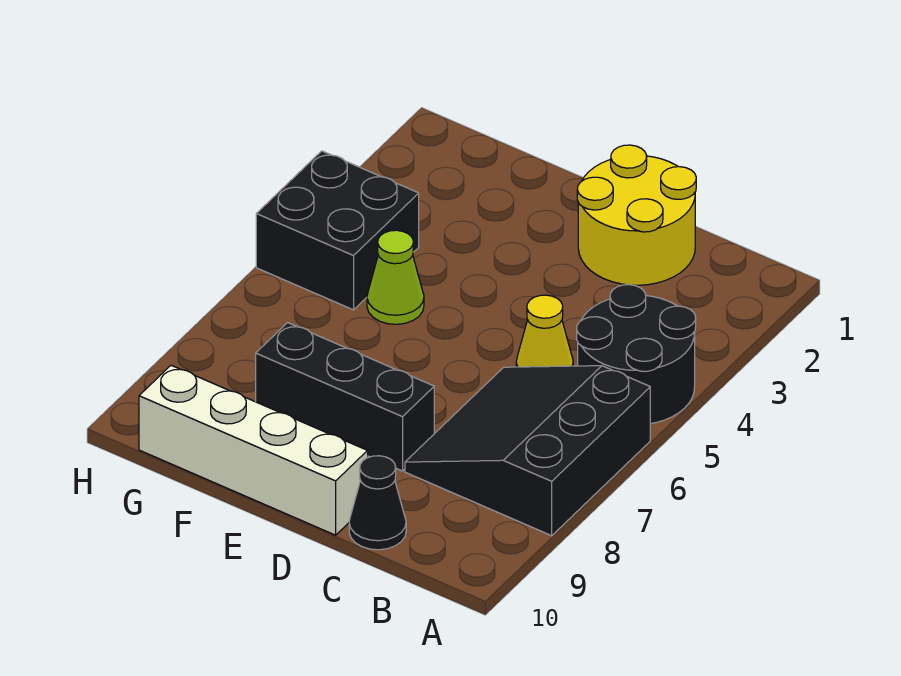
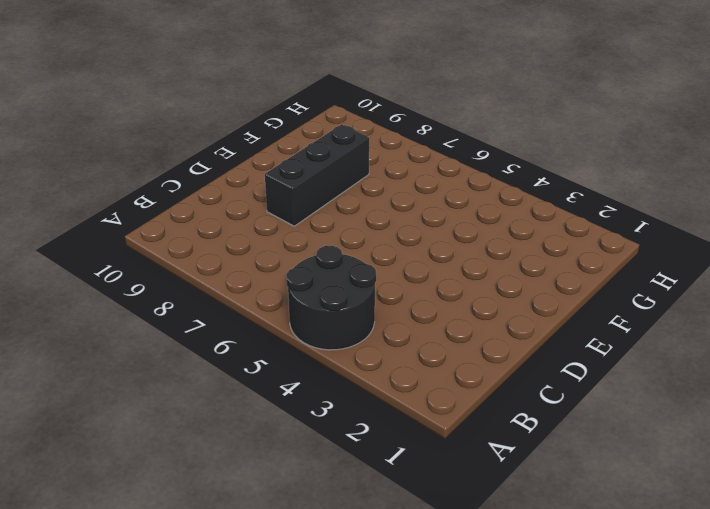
none -> black 3x3 slope [405,366,650,536]
none -> yellow 2x2 round brick [577,145,696,285]

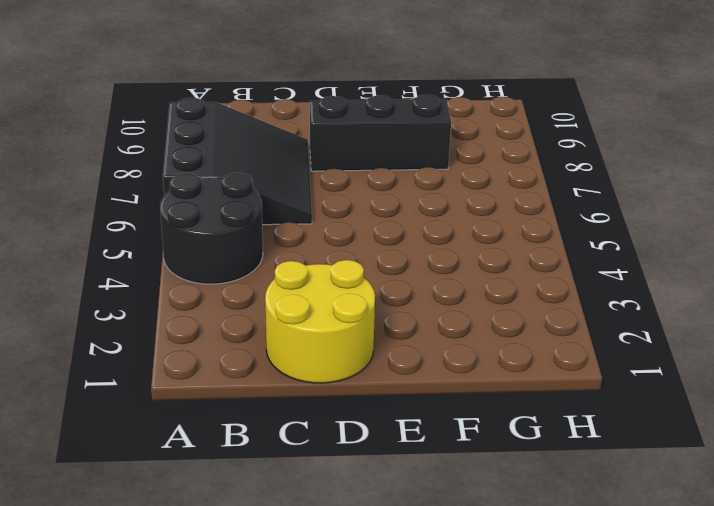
none -> yellow 1x1 cone [516,295,573,367]
none -> black 1x1 cone [349,456,406,550]

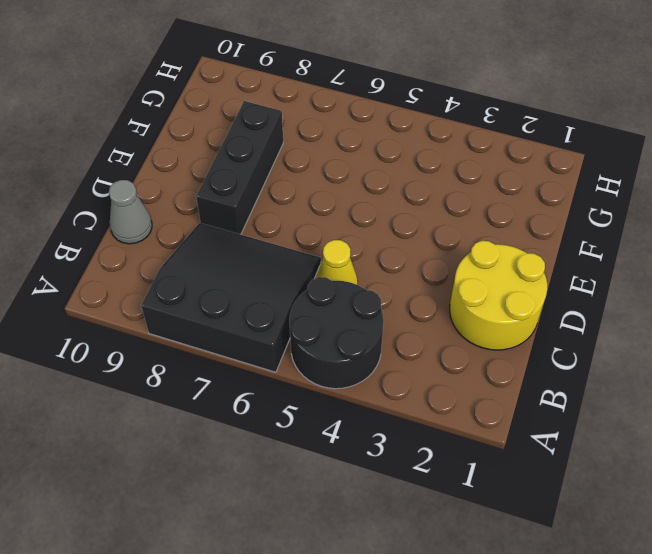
grey 1x1 cone [109,180,152,244] -> black 1x1 cone [349,456,406,550]
none -> white 1x4 brick [139,365,368,535]
none -> lime 1x1 cone [367,230,424,324]

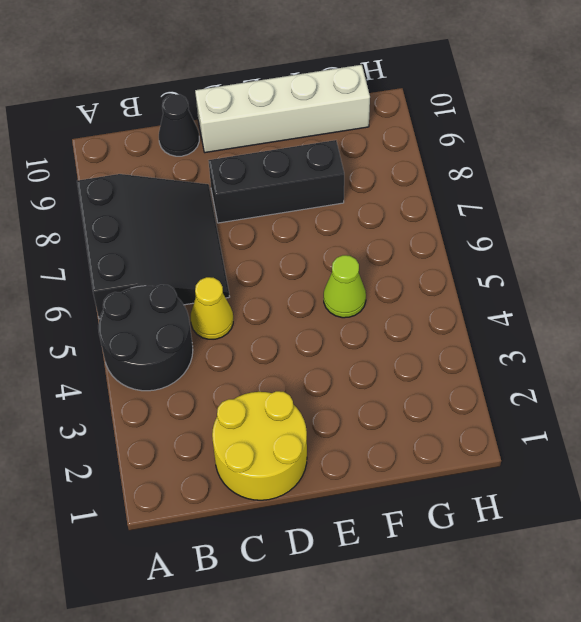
none -> black 2x2 brick [256,151,419,310]

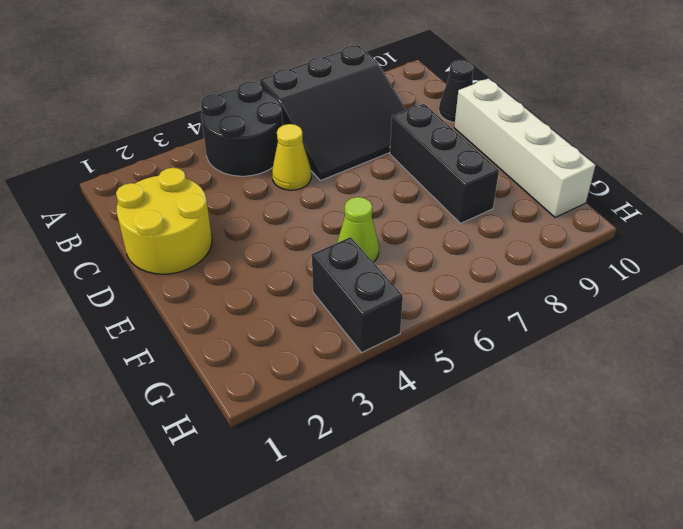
black 1x2 brick [312,237,403,352] -> black 2x2 brick [256,151,419,310]

